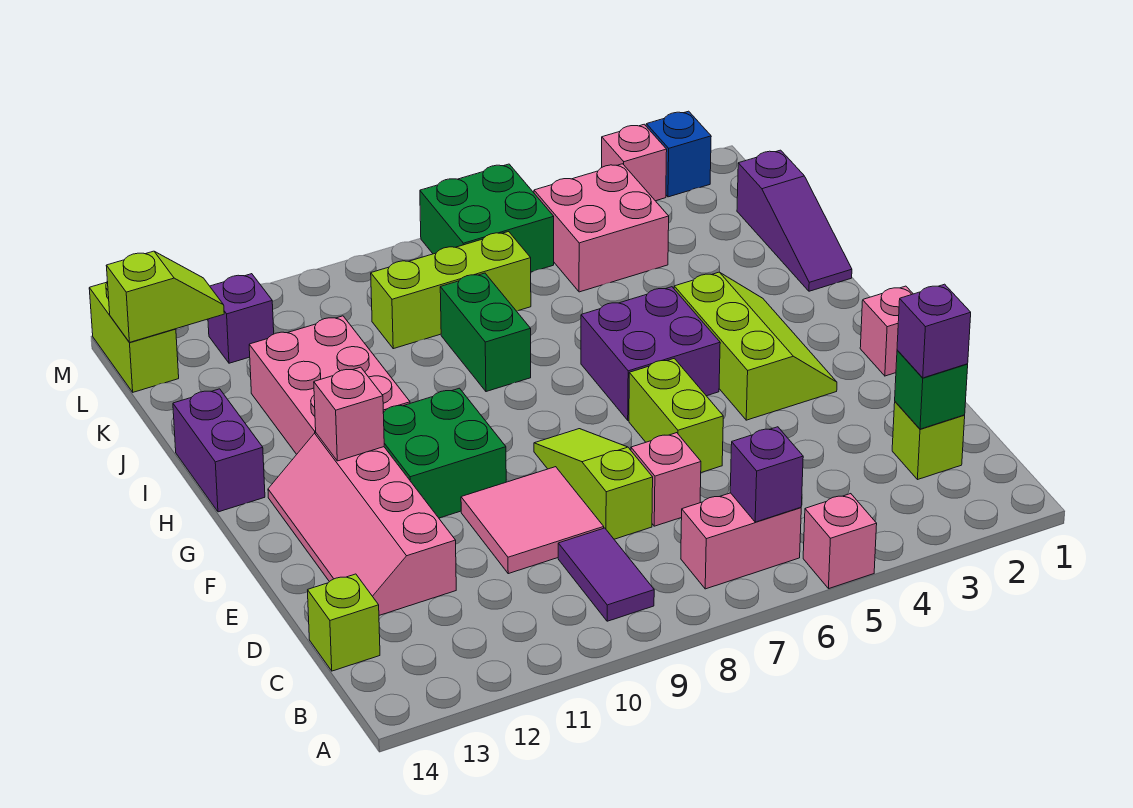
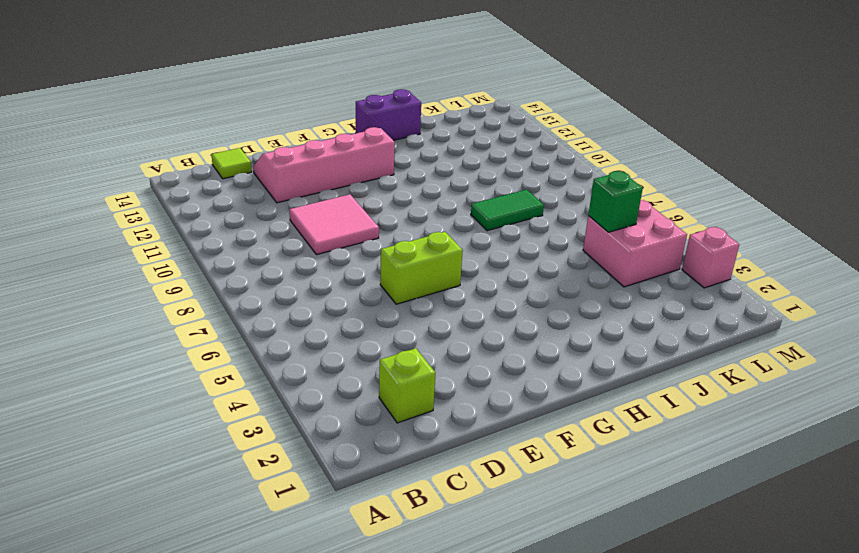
lime 1x1 tile [212,148,252,179] -> lime 1x1 brick [308,574,380,671]
green 1x2 tile [471,190,544,231] -> green 1x2 brick [440,273,531,392]
green 1x1 brick [588,171,643,232] -> green 1x1 brick moved to [895,350,968,429]
none -> pink 1x1 brick [803,494,877,588]
none -> pink 1x2 brick [681,493,801,589]
none -> purple 1x2 tile [558,528,654,621]
none -> pink 1x1 brick [631,433,701,526]

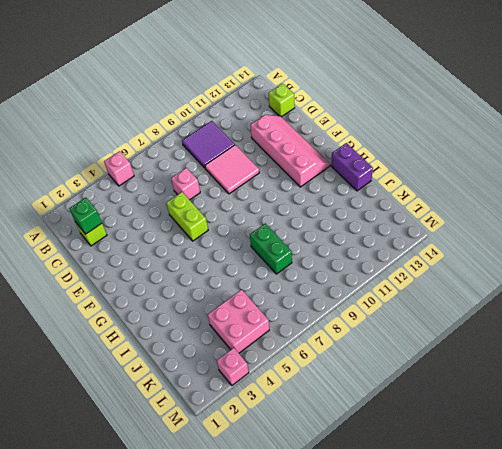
purple 2x2 tile [182,121,235,168] -> purple 1x2 tile [558,528,654,621]
none -> pink 1x2 brick [681,493,801,589]
none -> lime 1x3 slope [534,429,653,539]
none -> pink 1x1 brick [860,286,913,376]
none -> lime 2x3 slope [674,272,837,420]

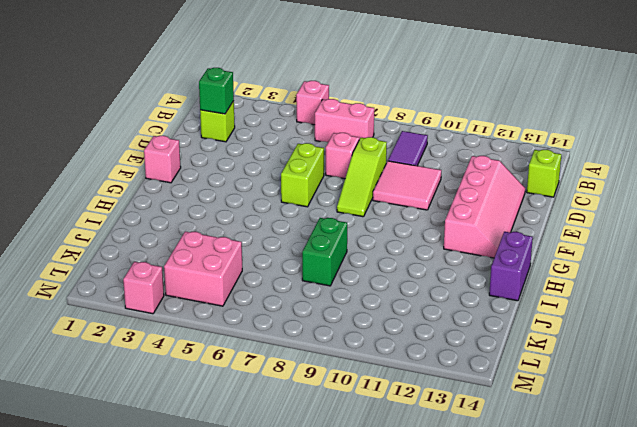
none -> lime 2x3 slope [674,272,837,420]
none -> green 2x2 brick [383,388,506,518]
none -> purple 2x2 brick [581,287,720,420]
none -> pink 2x3 brick [249,316,410,454]

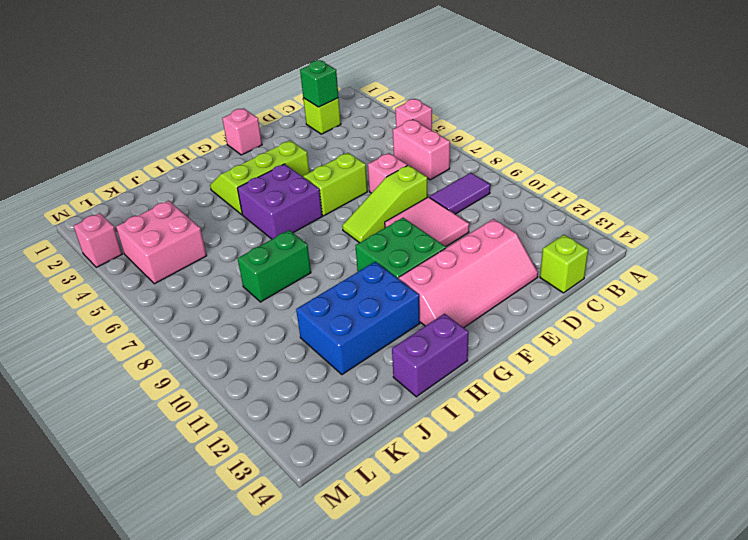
blue 2x3 brick [296,262,420,375] -> pink 2x3 brick [249,316,410,454]
none -> purple 1x3 slope [737,150,852,291]
none -> lime 1x3 brick [371,232,531,349]
none -> green 2x2 brick [420,164,554,272]
none -> purple 1x1 brick [208,274,274,363]

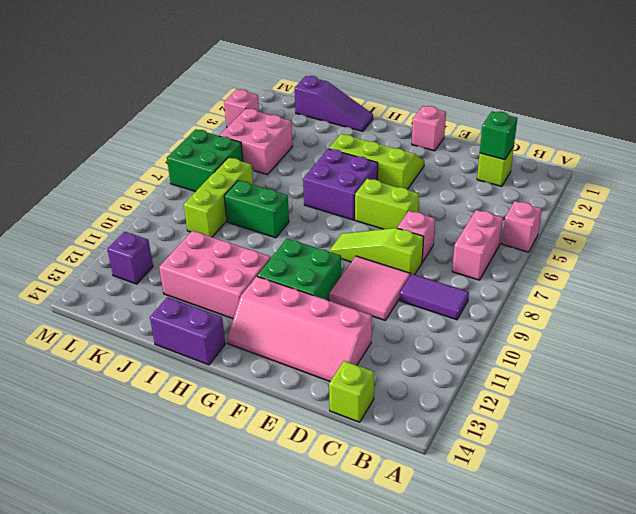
none -> lime 1x2 brick [89,282,179,392]
none -> blue 1x1 brick [646,111,711,197]
none -> purple 1x1 brick [730,427,803,522]
none -> pink 1x1 brick [314,367,384,461]

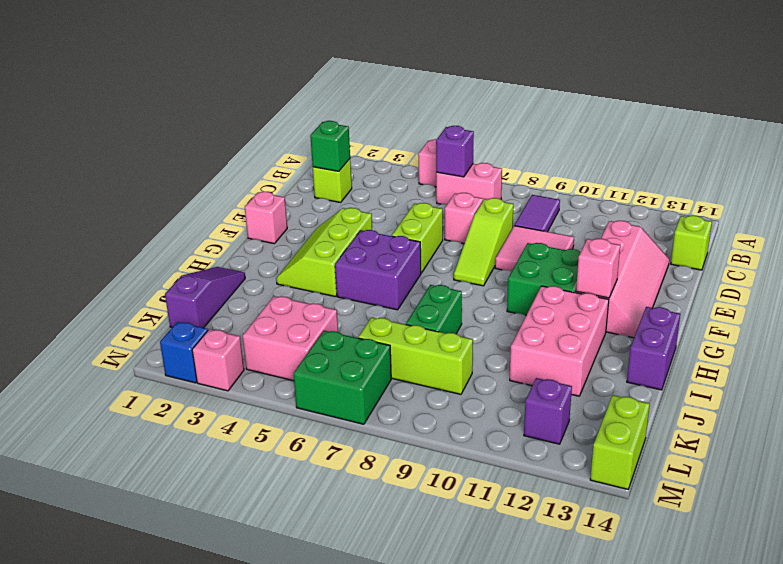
none -> lime 1x2 slope [106,251,224,342]
none -> purple 1x1 brick [897,284,971,378]

